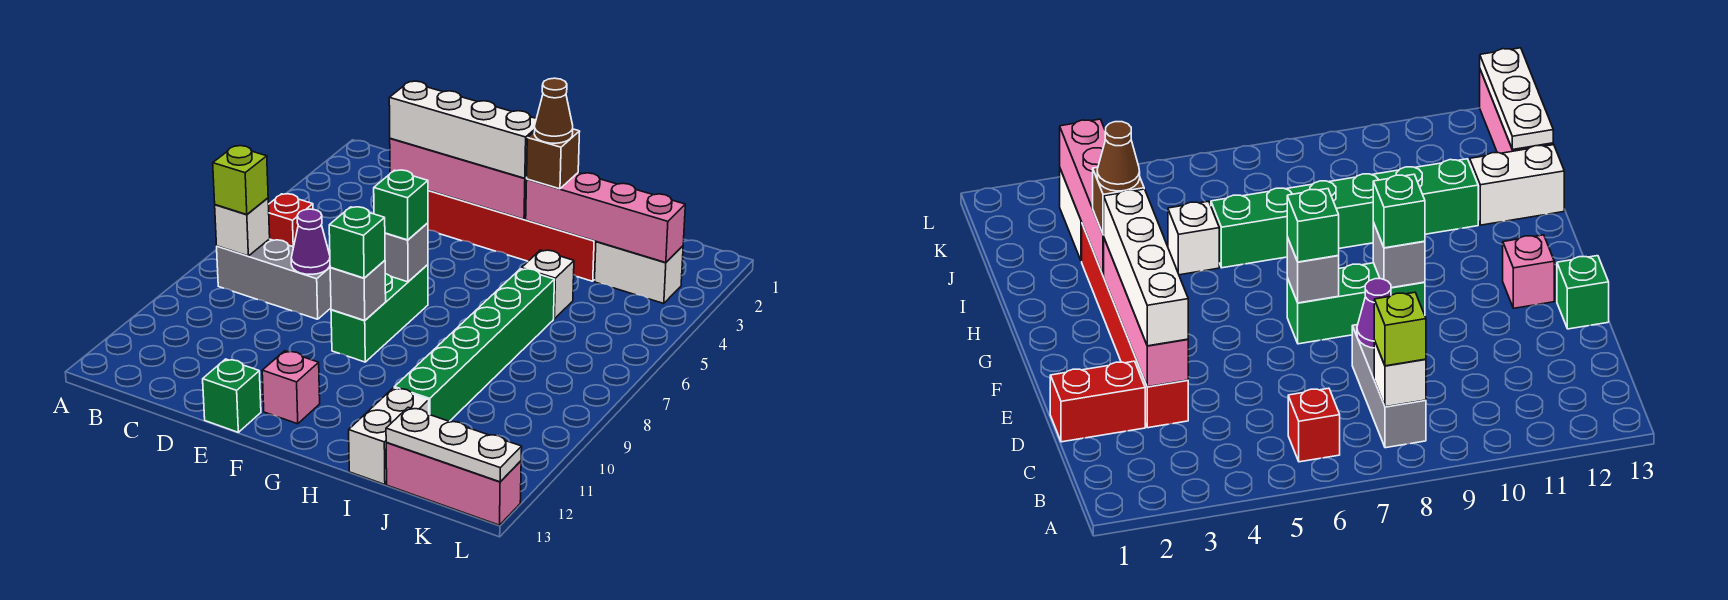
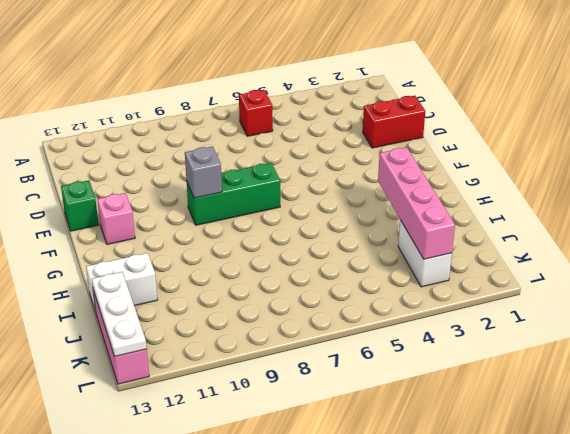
none -> grey 1x3 brick [217,239,331,319]
none -> red 1x6 brick [428,190,596,281]
none -> white 1x1 brick [521,250,574,319]

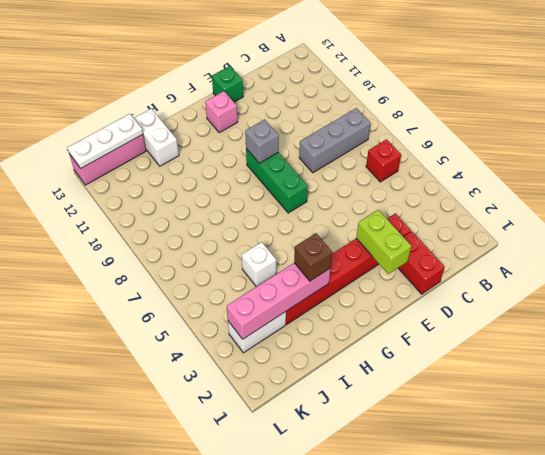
lime 1x2 brick [356,210,411,274] -> pink 1x4 brick [390,139,527,219]
none -> green 1x6 brick [394,269,554,421]
none -> white 1x1 brick [215,198,270,256]
none -> purple 1x1 cone [291,209,330,274]

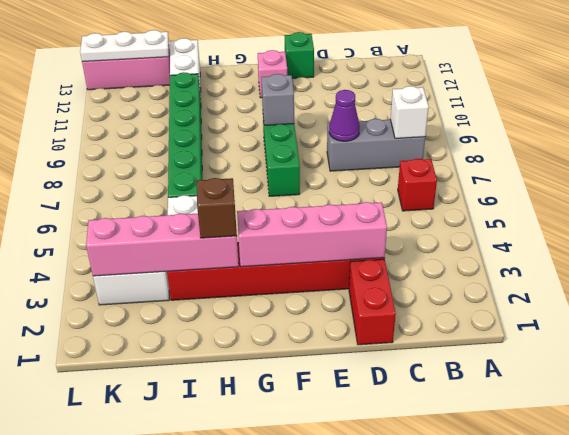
none -> grey 1x1 brick [385,223,428,282]
none -> lime 1x1 brick [213,146,268,215]
none -> white 1x4 brick [389,81,536,178]

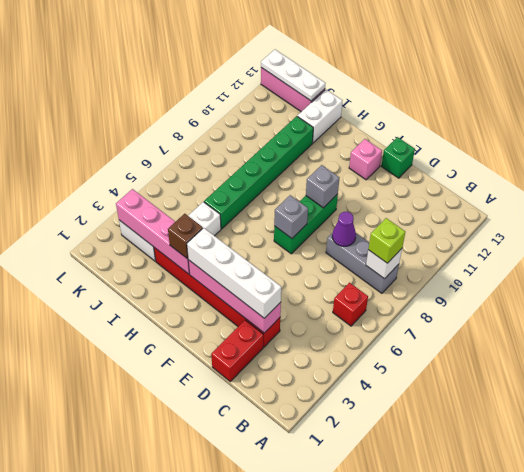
none -> green 1x1 brick [374,170,428,240]
none -> green 1x1 brick [329,207,385,278]
none -> brown 1x1 cone [534,78,573,143]

